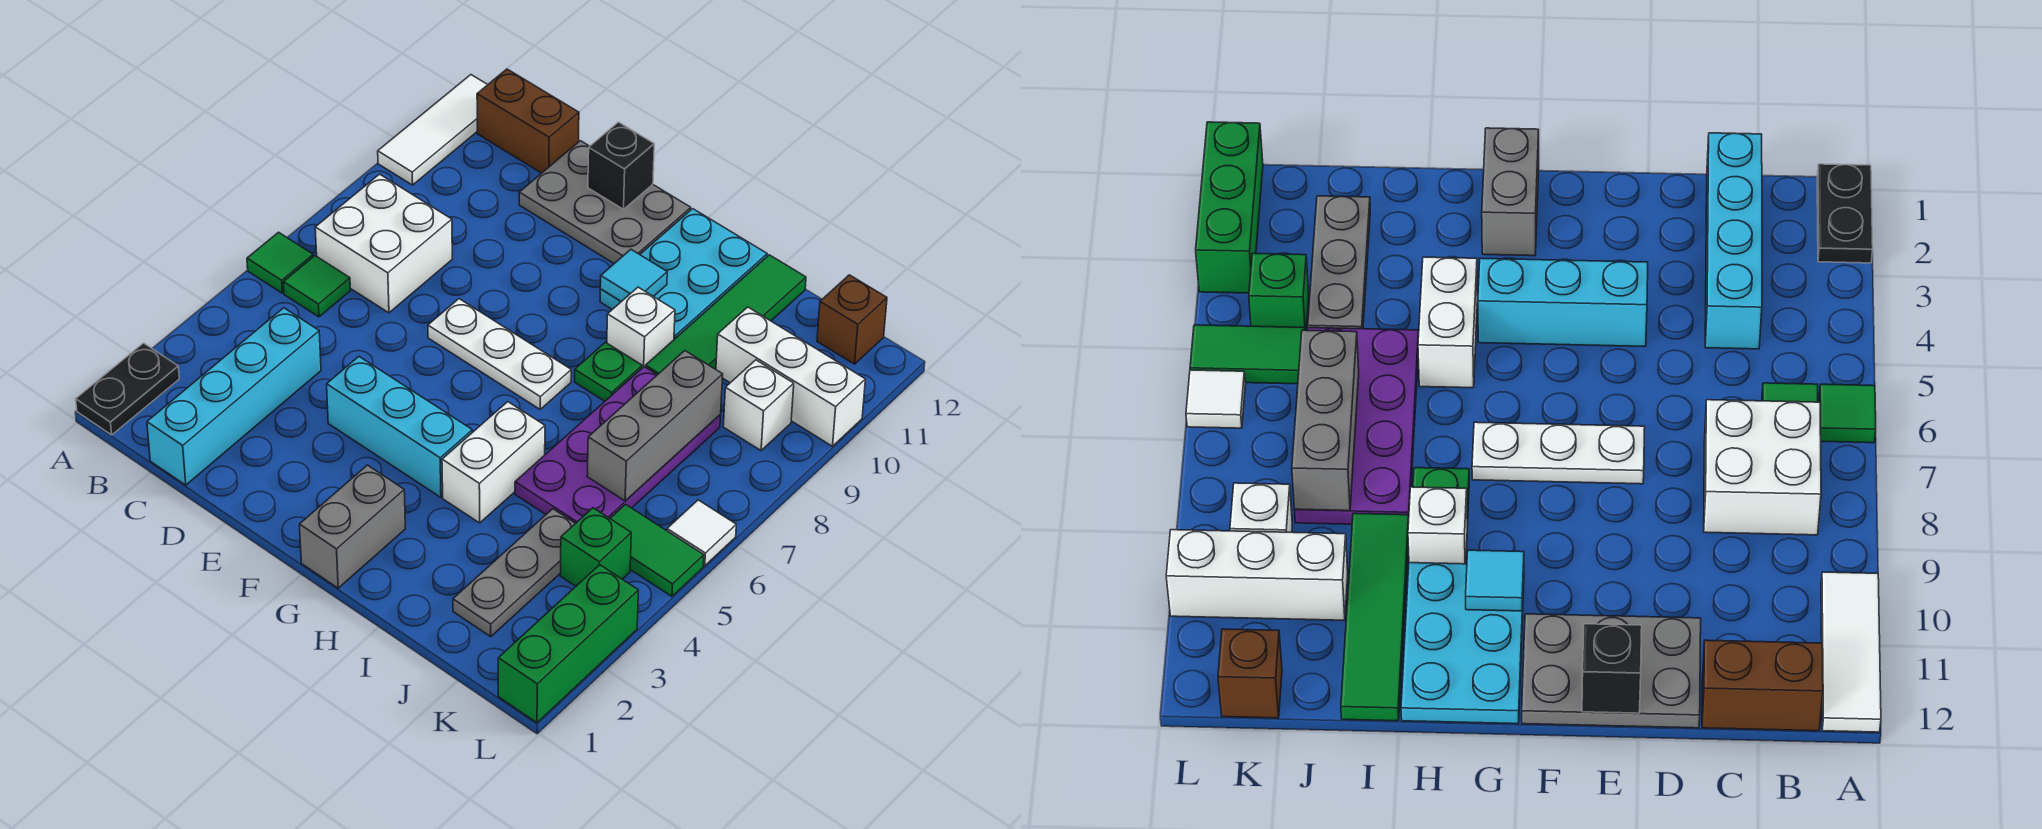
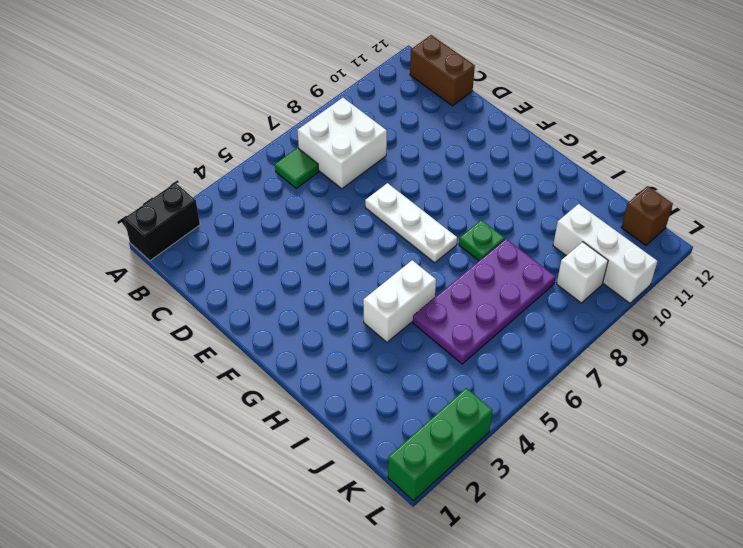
black 1x2 brick [124,183,200,261] -> black 1x2 plate [76,343,179,435]
none -> green 1x1 tile [247,232,313,293]
none -> white 1x3 tile [378,75,488,185]
none -> cyan 1x4 brick [147,308,321,485]

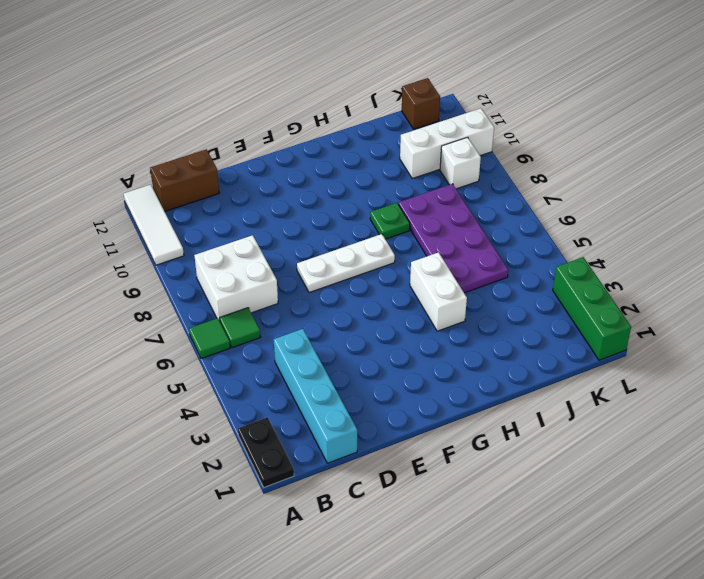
none -> grey 2x3 plate [519,141,691,263]
none -> cyan 1x3 brick [327,357,472,497]
none -> grey 1x2 brick [299,465,405,588]

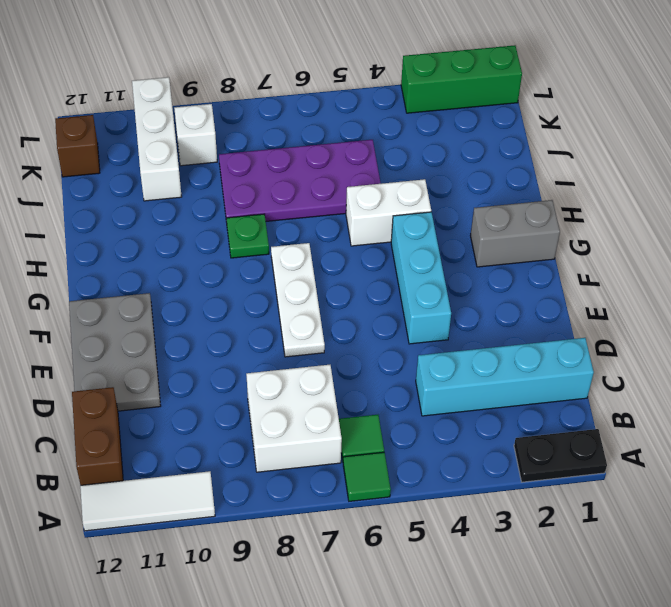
none -> cyan 2x3 plate [600,209,767,339]
none -> white 1x1 brick [607,287,675,368]
none -> green 1x4 tile [646,255,806,375]

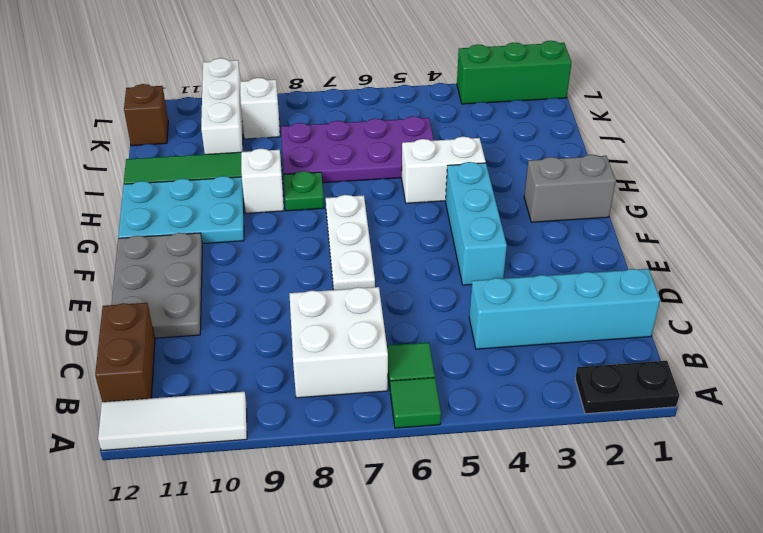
none -> grey 1x3 plate [453,509,575,637]
none -> green 1x1 brick [560,508,631,586]
none -> green 1x2 tile [610,504,704,596]

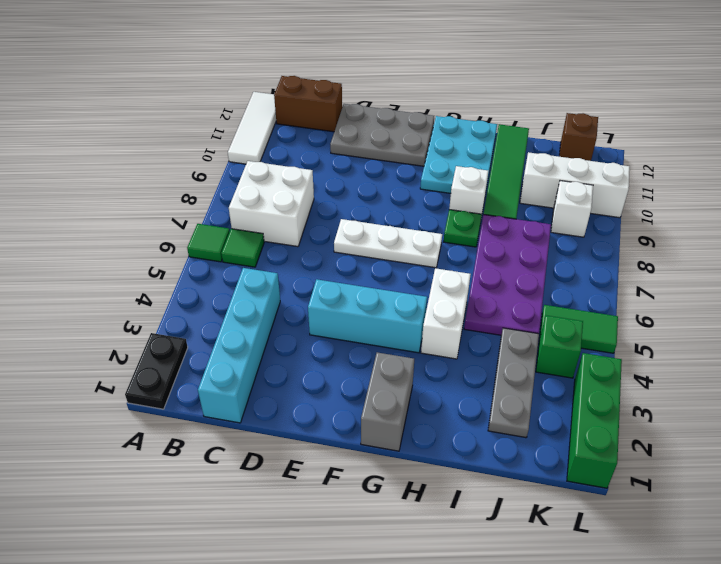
none -> white 1x1 tile [667,500,736,566]
none -> black 1x1 brick [588,122,654,209]
none -> cyan 1x1 tile [600,250,667,302]

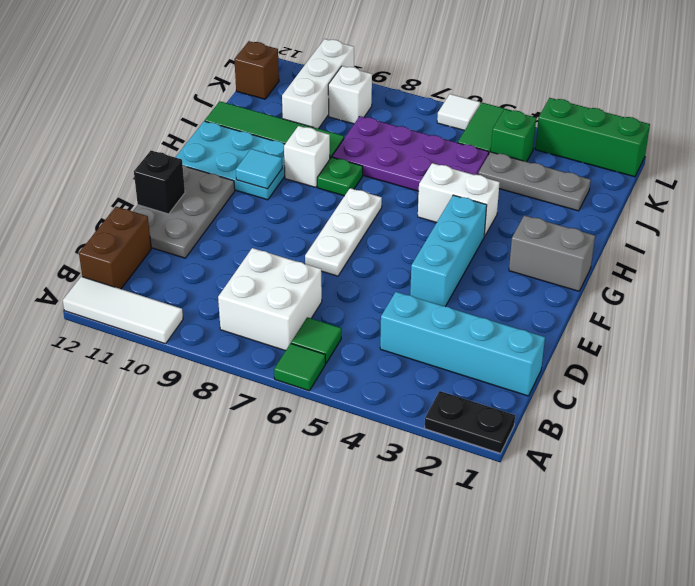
none -> grey 1x3 brick [587,351,723,501]

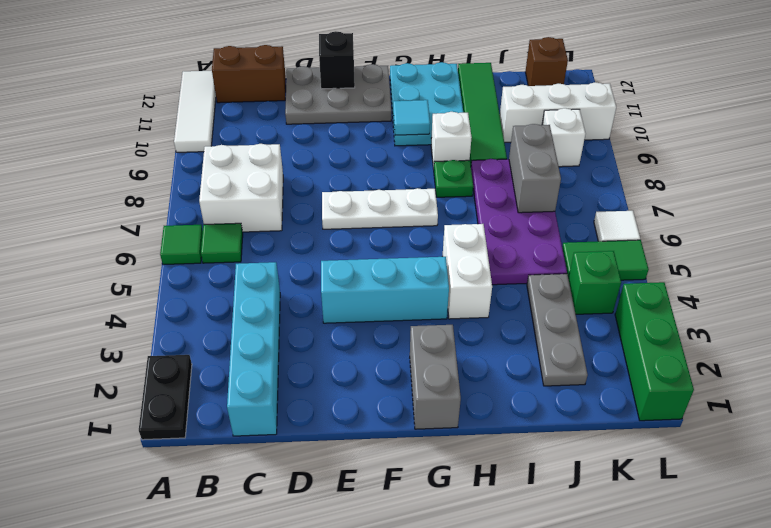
grey 1x2 brick [509,124,561,213] -> grey 1x3 brick [587,351,723,501]

